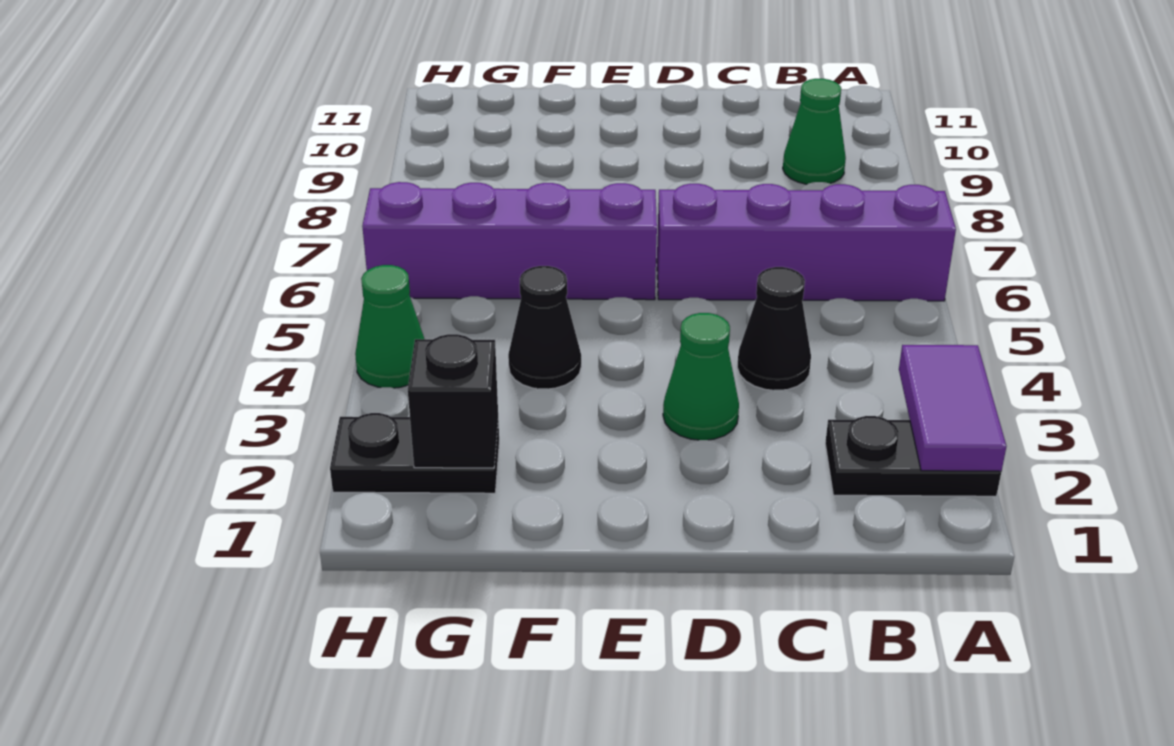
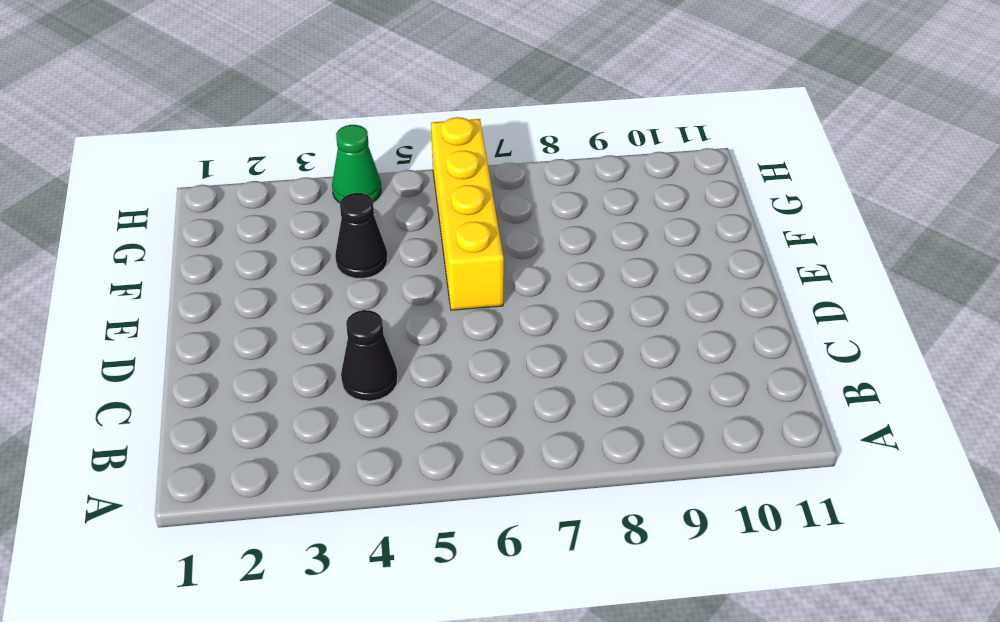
yellow 1x4 brick [431,117,504,310] -> purple 1x4 brick [362,182,657,300]
none -> black 1x2 plate [825,416,1001,496]
none -> purple 1x4 brick [657,184,956,301]

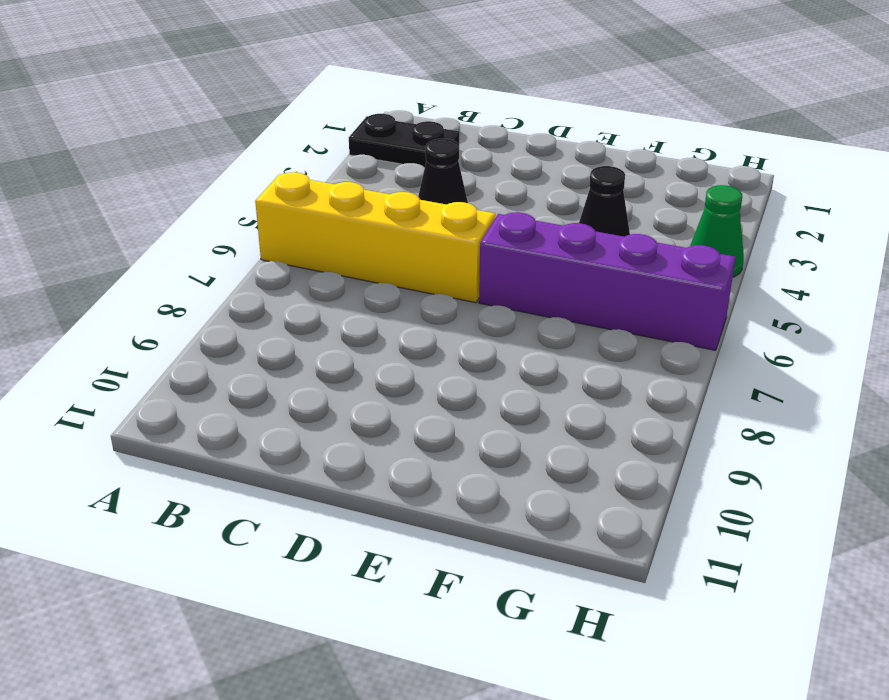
yellow 1x4 brick [255,172,495,303] -> purple 1x4 brick [657,184,956,301]
none -> green 1x1 cone [783,79,846,184]
none -> green 1x1 cone [663,313,739,440]

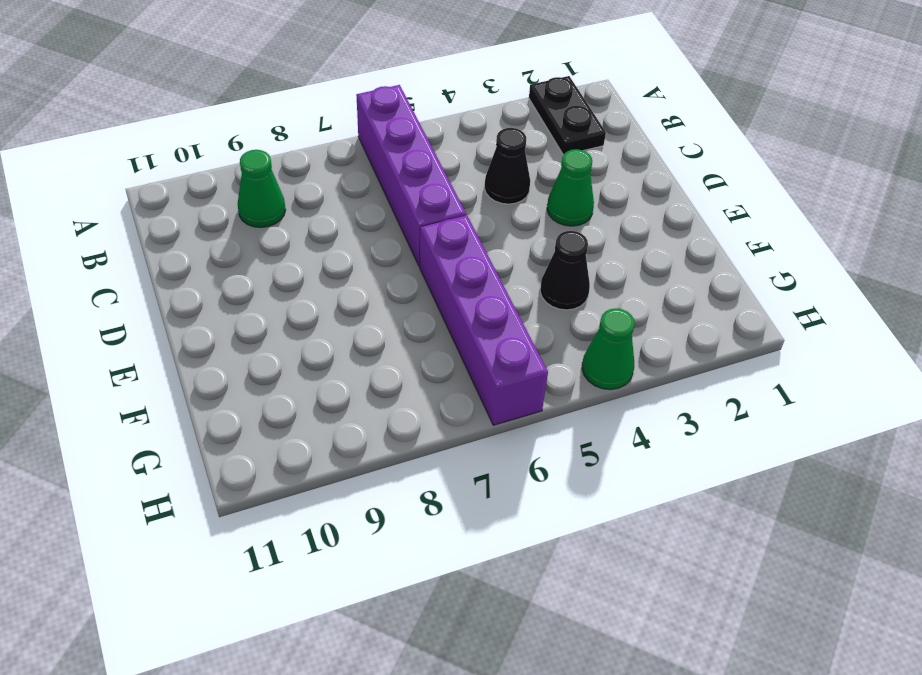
none -> black 1x2 plate [330,413,499,493]
none -> purple 1x2 tile [899,345,1006,471]

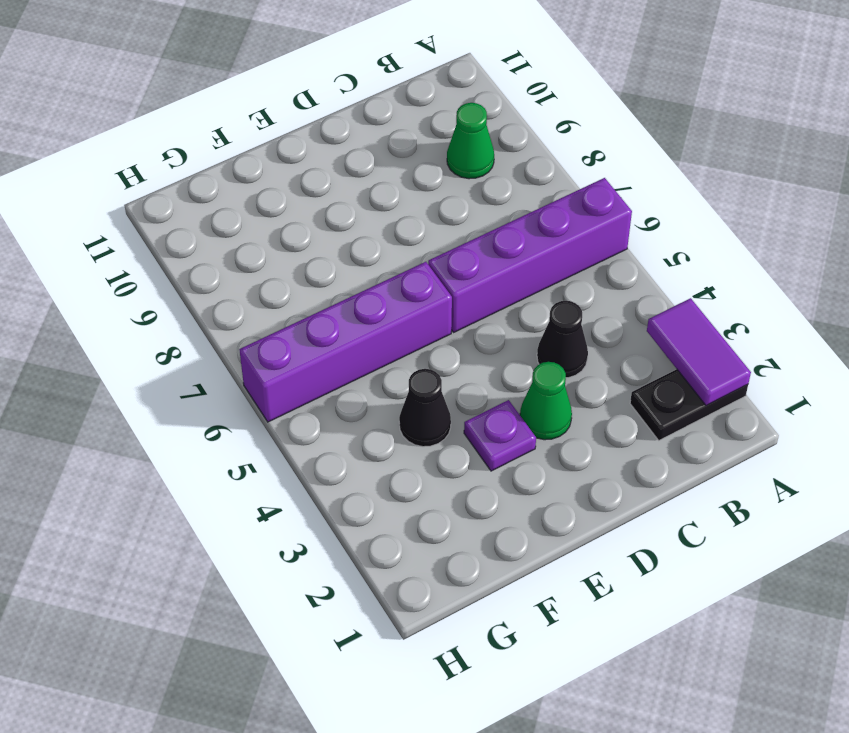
purple 1x1 plate [464,400,536,471] -> none
none -> black 1x2 plate [330,413,499,493]
none -> green 1x1 cone [355,265,424,388]

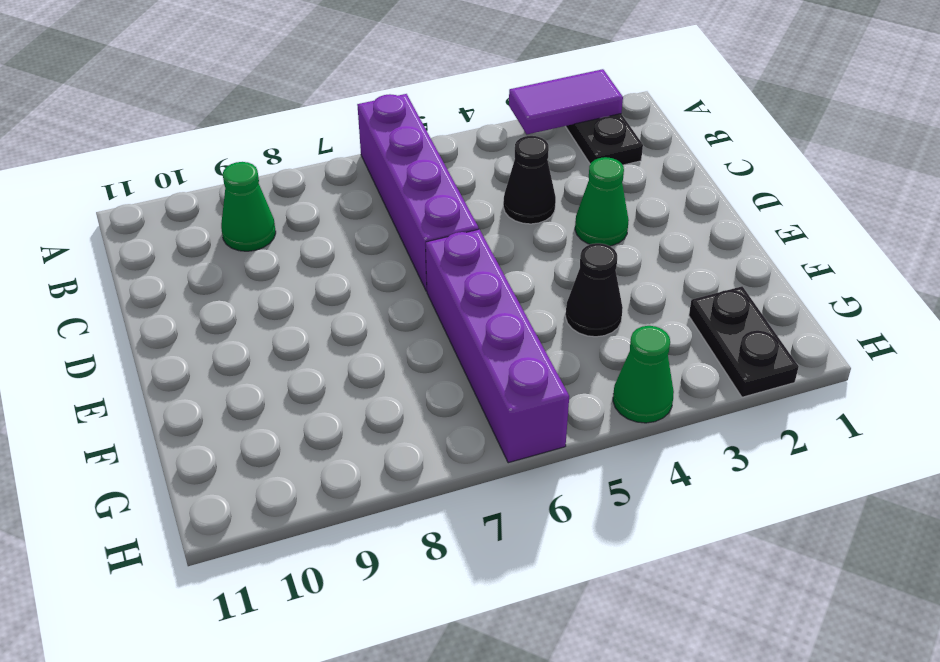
none -> black 1x1 brick [408,334,498,468]

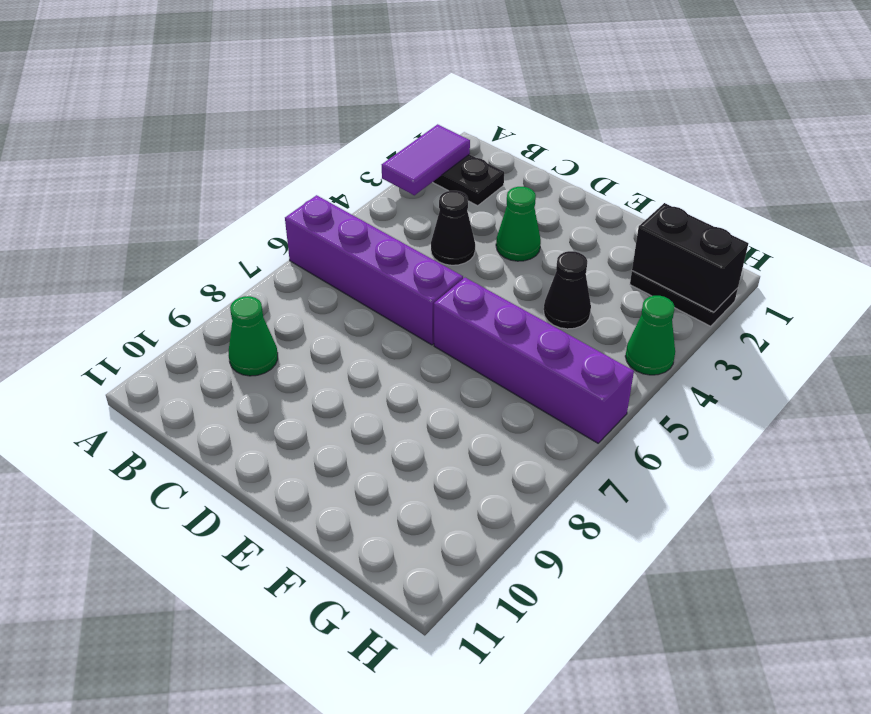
black 1x2 brick [632,203,748,312] -> black 1x1 brick [408,334,498,468]

